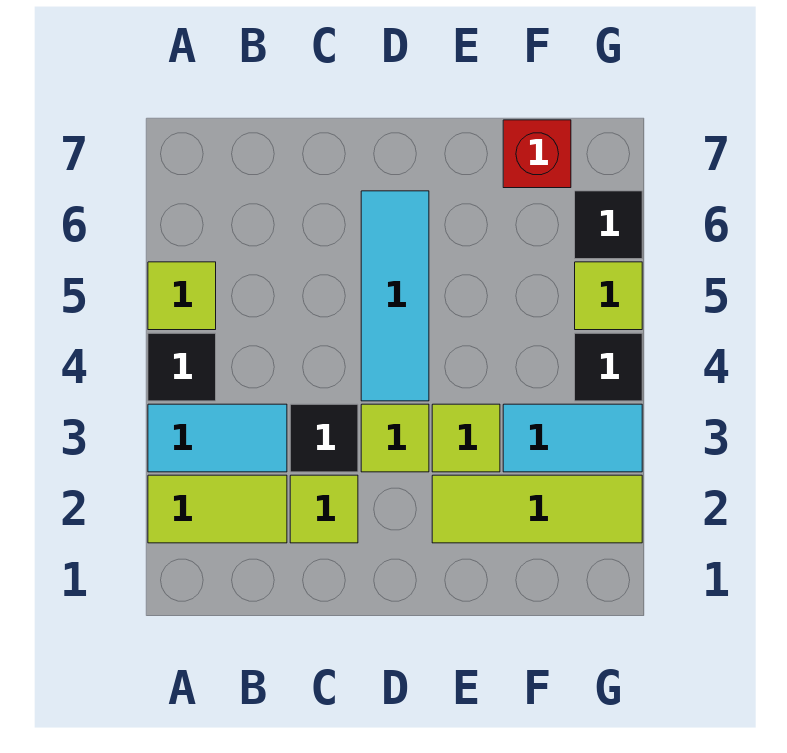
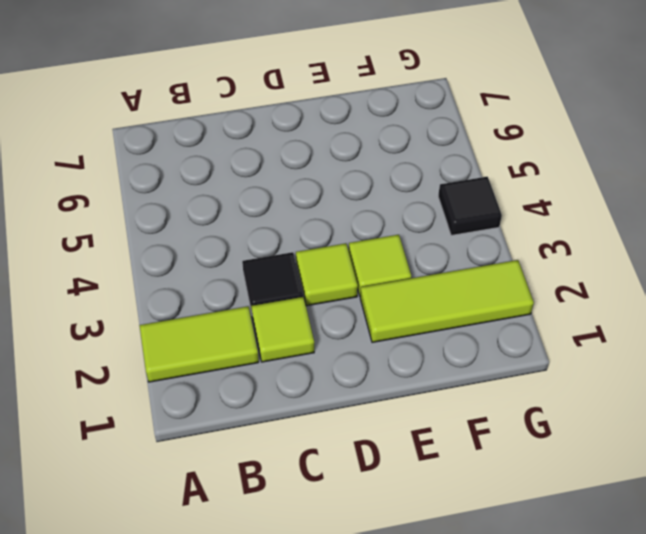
none -> cyan 1x2 tile [148,404,287,472]
none -> black 1x1 tile [148,333,216,401]
none -> lime 1x1 tile [148,262,216,330]

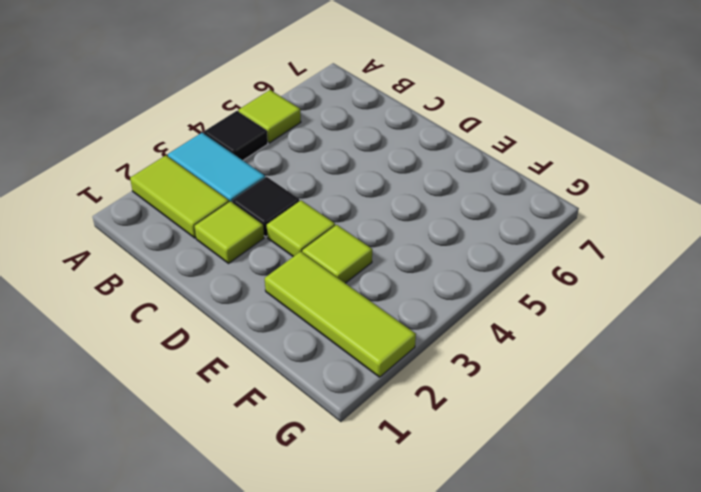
none -> cyan 1x3 tile [361,191,429,401]
none -> cyan 1x2 tile [503,404,642,472]
none -> red 1x1 brick [503,120,571,188]

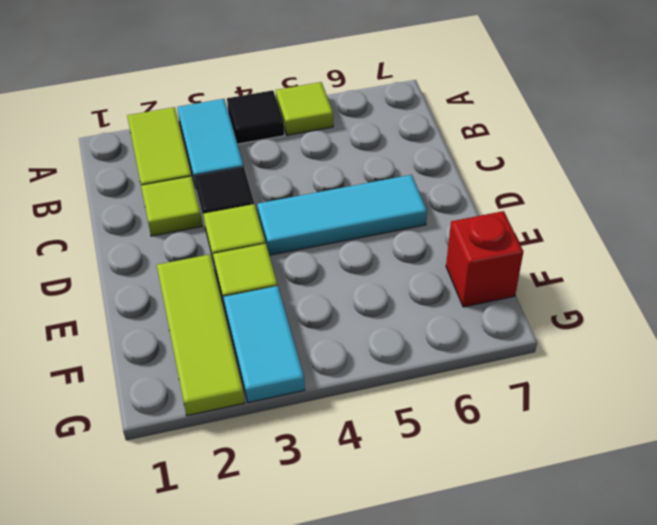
none -> black 1x1 tile [575,333,642,401]
none -> lime 1x1 tile [575,262,642,330]
none -> black 1x1 tile [575,191,642,259]

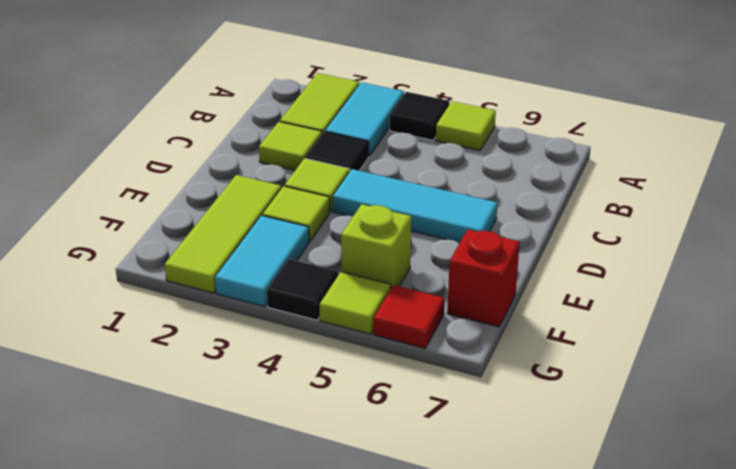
lime 1x1 brick [341,204,411,288] -> none
red 1x1 tile [373,285,445,348] -> black 1x1 tile [575,191,642,259]

